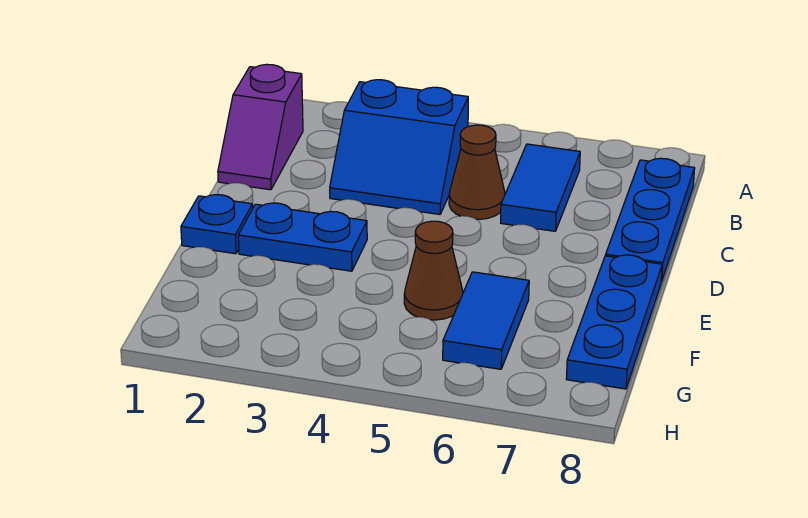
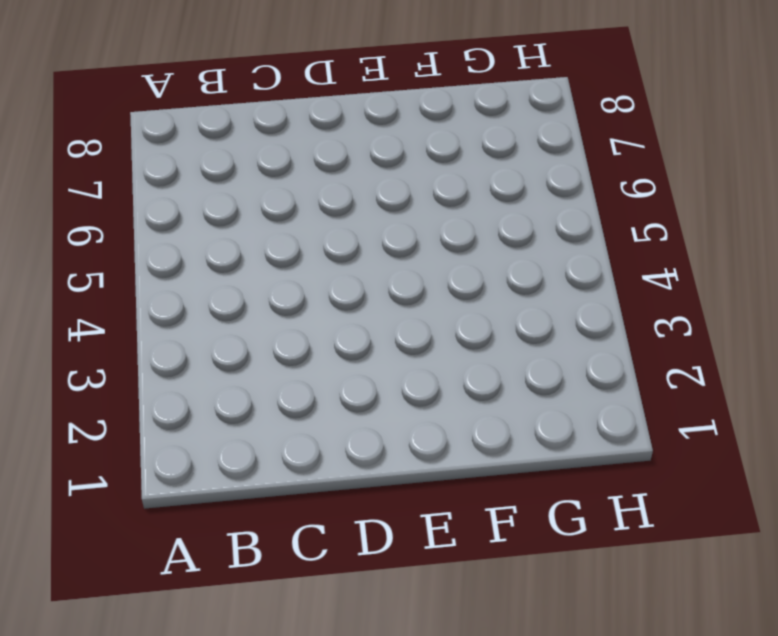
none -> purple 1x2 slope [218,64,303,190]
none -> blue 2x2 slope [330,80,468,214]

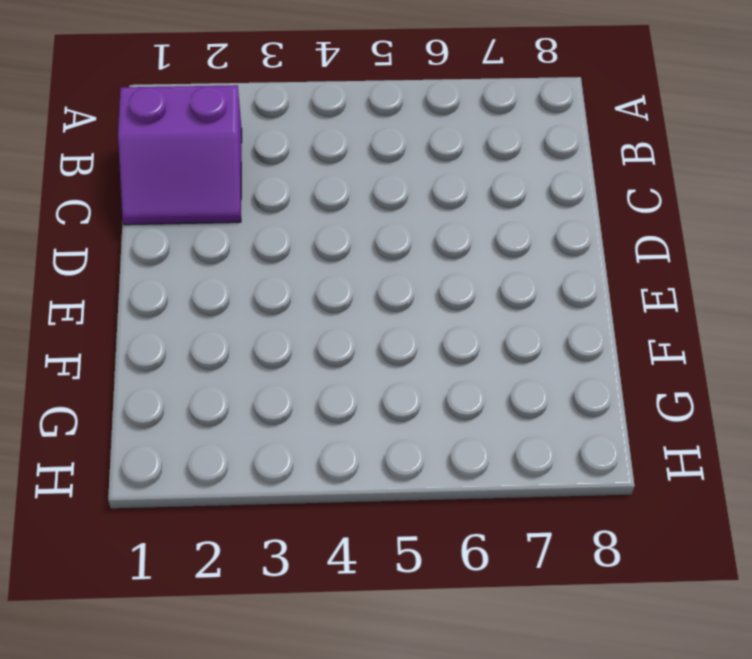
purple 2x2 slope [118,85,242,225] -> purple 1x2 slope [218,64,303,190]
none -> blue 2x2 slope [330,80,468,214]
none -> blue 1x2 tile [501,144,580,231]

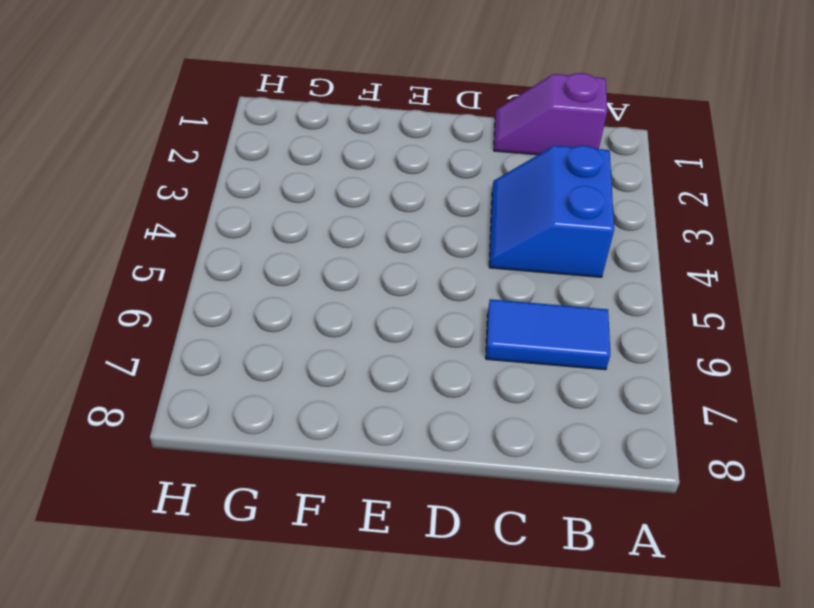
none -> blue 1x3 plate [606,158,695,282]
none -> brown 1x1 cone [449,125,505,219]

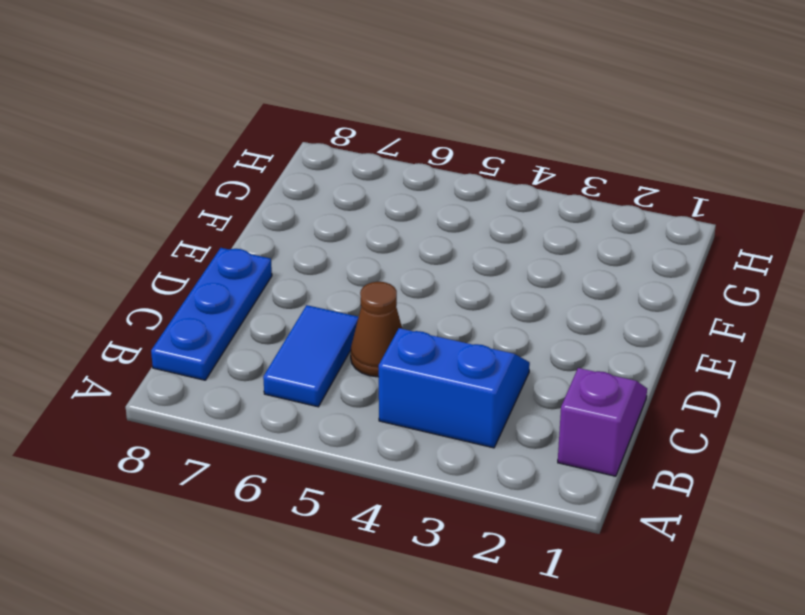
none -> blue 1x1 plate [181,195,253,254]
none -> blue 1x2 plate [238,203,367,271]

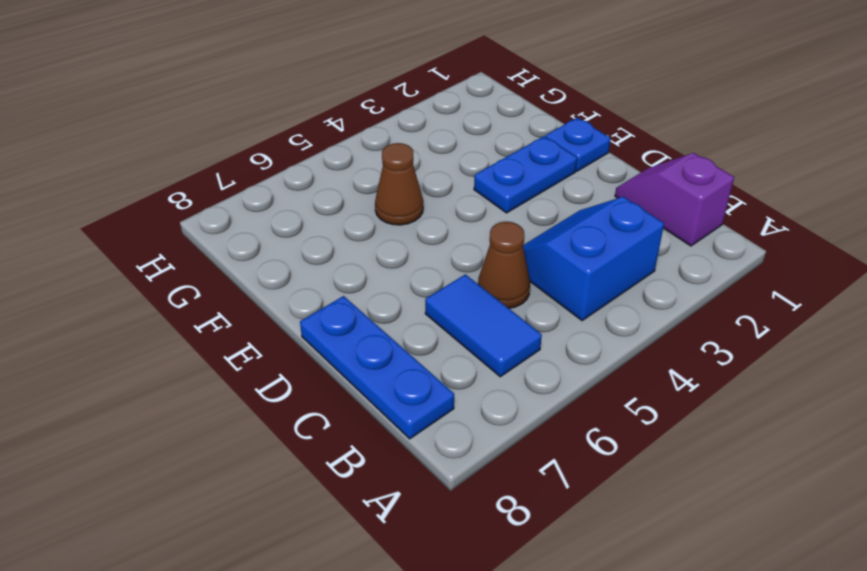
none -> blue 1x3 plate [566,255,662,389]
none -> blue 1x2 tile [443,272,529,369]

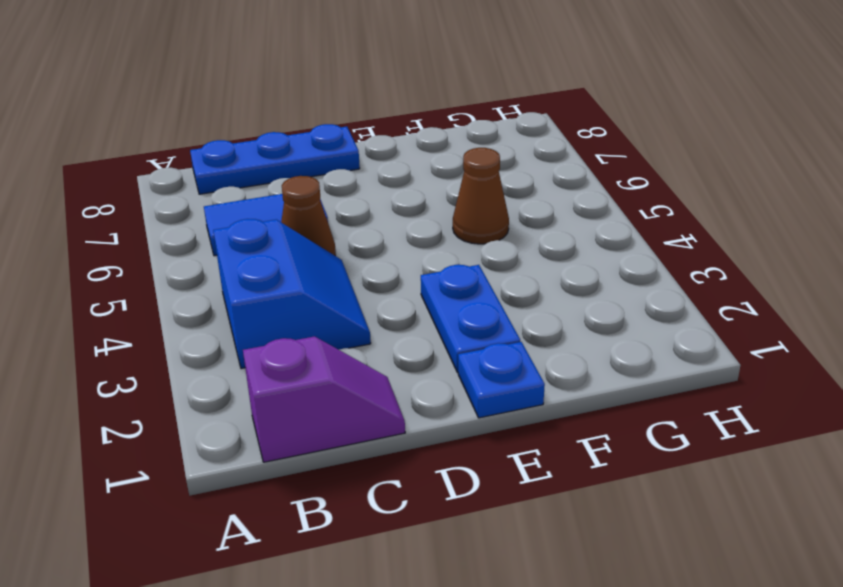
none -> blue 1x3 plate [566,255,662,389]
none -> blue 1x2 tile [443,272,529,369]

